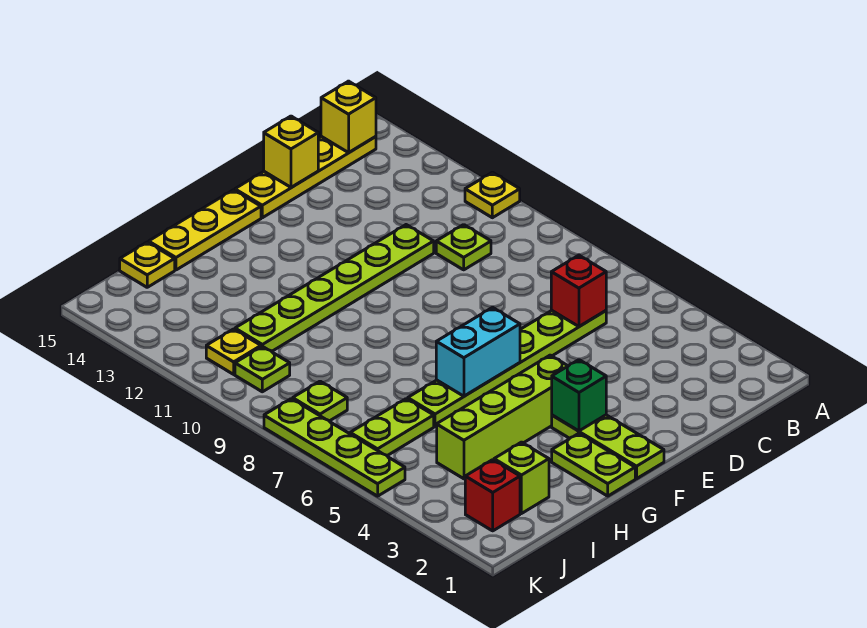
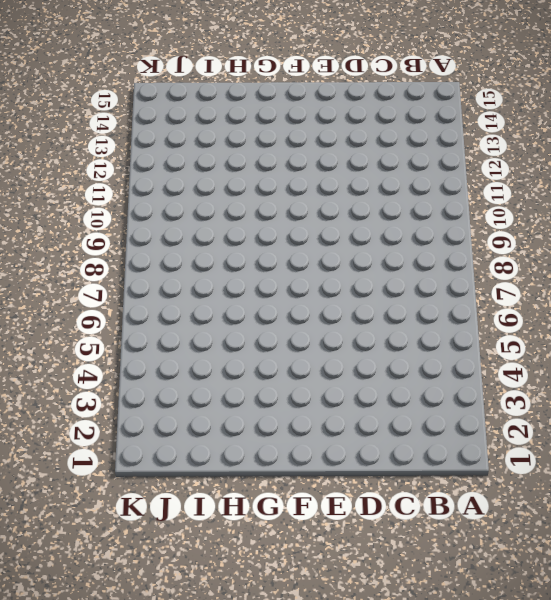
none -> yellow 1x1 plate [465,172,520,218]
none -> yellow 1x4 plate [235,136,376,218]
none -> lime 1x6 plate [408,310,606,427]

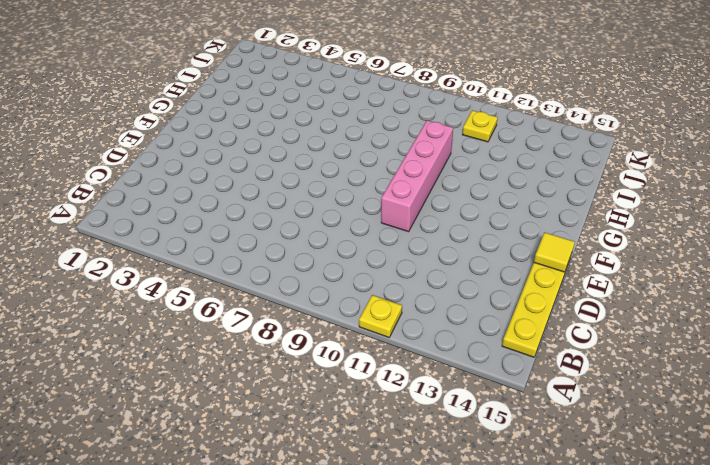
pink 1x4 brick [381,120,453,232] -> none
yellow 1x1 tile [534,232,575,272] -> none
none -> lime 1x6 plate [408,310,606,427]
none -> lime 1x1 plate [436,225,491,270]
none -> lime 1x6 plate [235,225,434,351]

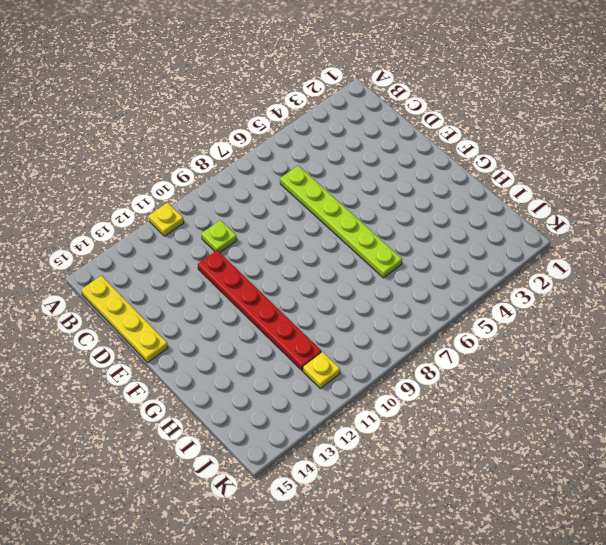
red 1x6 plate [198,250,322,371] -> lime 1x6 plate [235,225,434,351]
none -> lime 1x3 plate [552,415,664,479]
none -> lime 1x4 brick [437,355,567,479]
none -> yellow 1x3 plate [149,190,261,270]

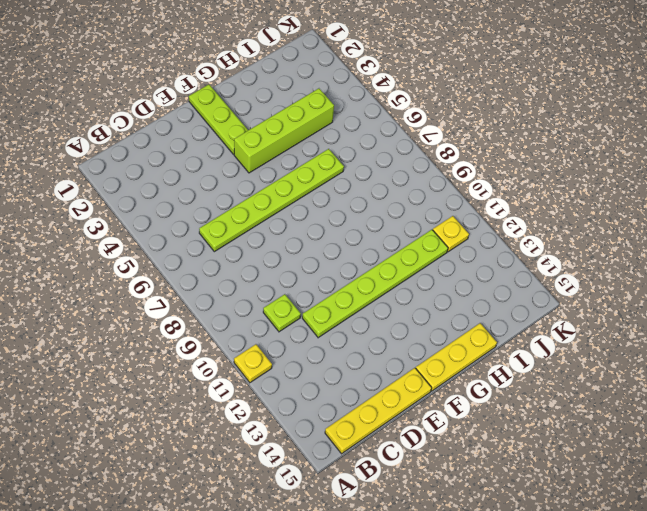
none -> lime 1x2 plate [552,433,635,496]
none -> lime 1x1 brick [494,442,549,514]
none -> lime 1x2 plate [350,399,434,456]

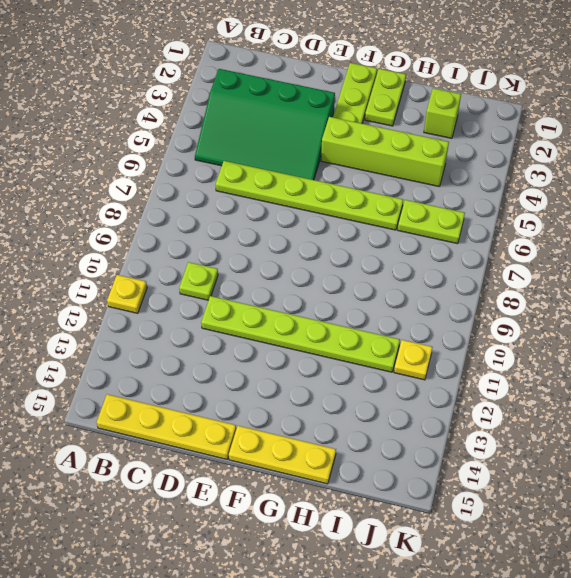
green 3x4 slope [195,69,335,180] -> none
none -> yellow 1x1 plate [120,242,175,287]
none -> red 1x1 brick [465,460,520,531]
none -> lime 1x1 plate [293,381,347,421]

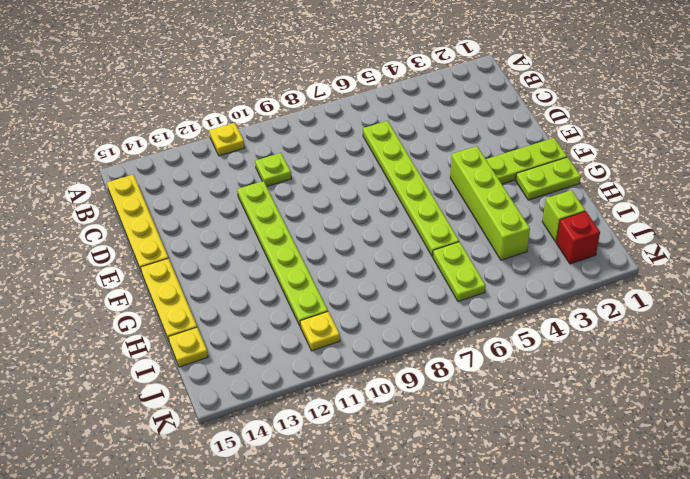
none -> lime 1x1 plate [293,381,347,421]
none -> lime 1x1 plate [235,346,290,392]
none -> lime 1x4 plate [264,399,405,496]

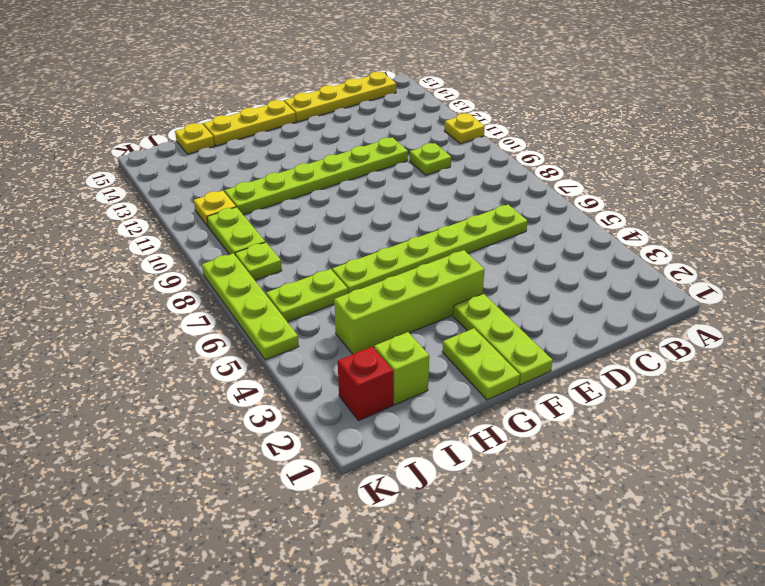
lime 1x2 plate [207,207,265,255] -> lime 1x1 plate [235,346,290,392]
none -> yellow 1x1 brick [321,81,376,153]
none -> red 1x1 brick [551,255,606,327]
none -> yellow 1x1 brick [264,116,318,187]

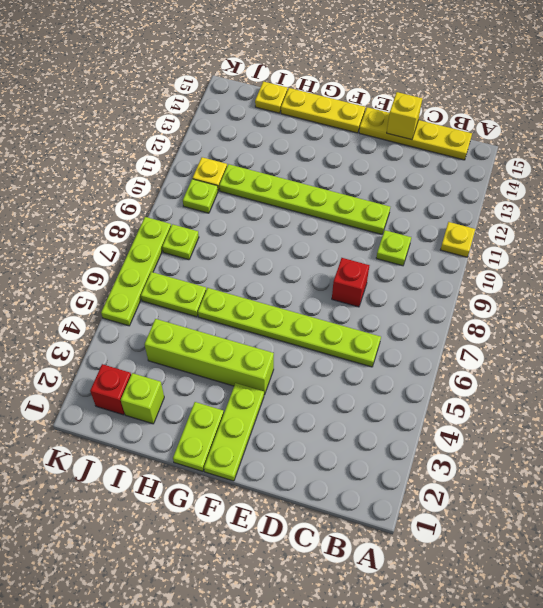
red 1x1 brick [332,258,370,307] -> red 1x1 brick moved to [551,255,606,327]
none -> yellow 1x1 brick [321,81,376,153]
none -> green 1x1 brick [552,360,606,431]
none -> cyan 1x2 brick [436,307,520,396]

